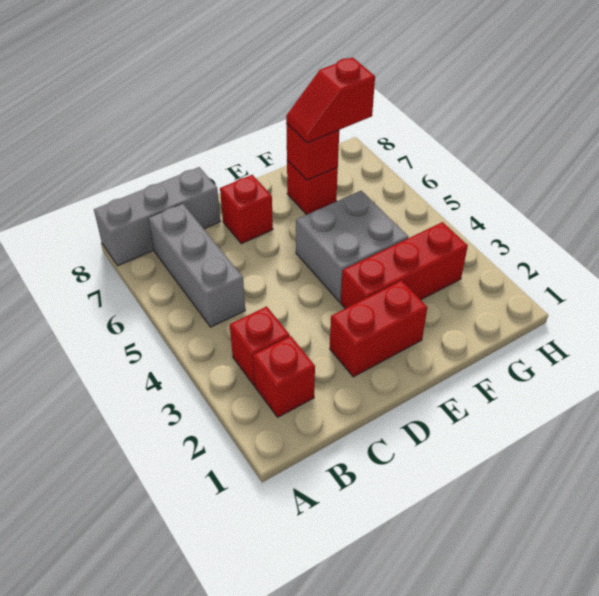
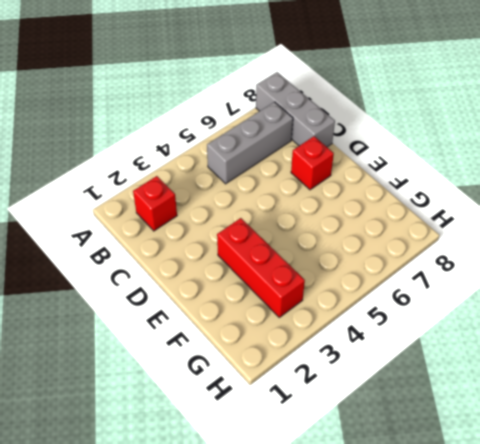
none -> red 1x1 brick [230,306,290,386]
none -> red 1x2 brick [330,281,428,377]

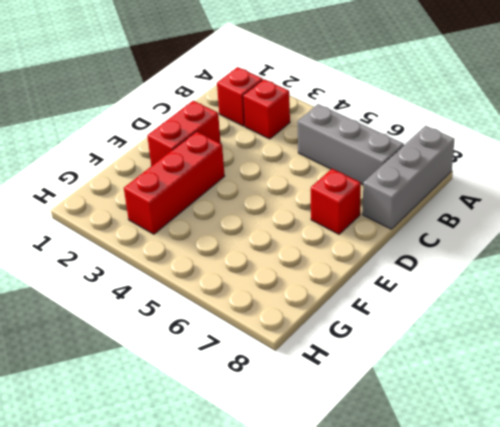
none -> grey 2x2 brick [296,191,409,302]
none -> red 1x1 brick [287,160,338,215]

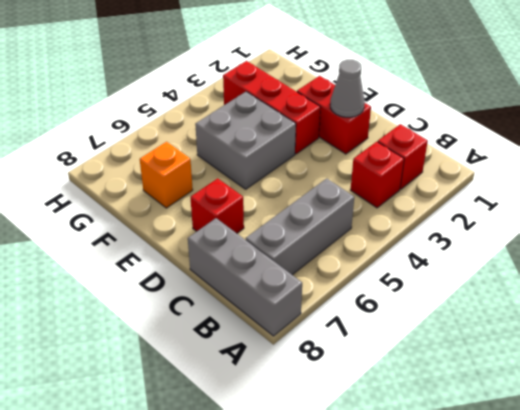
grey 1x1 cone [330,60,365,117] -> none
orange 1x1 brick [140,142,193,208] -> red 1x1 brick [287,160,338,215]
none -> red 1x1 brick [286,123,339,180]
none -> red 1x2 slope [286,58,375,143]

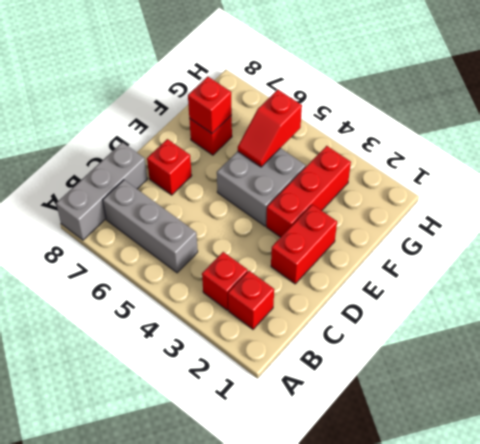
red 1x2 slope [238,90,302,167] -> red 1x2 slope moved to [286,58,375,143]

